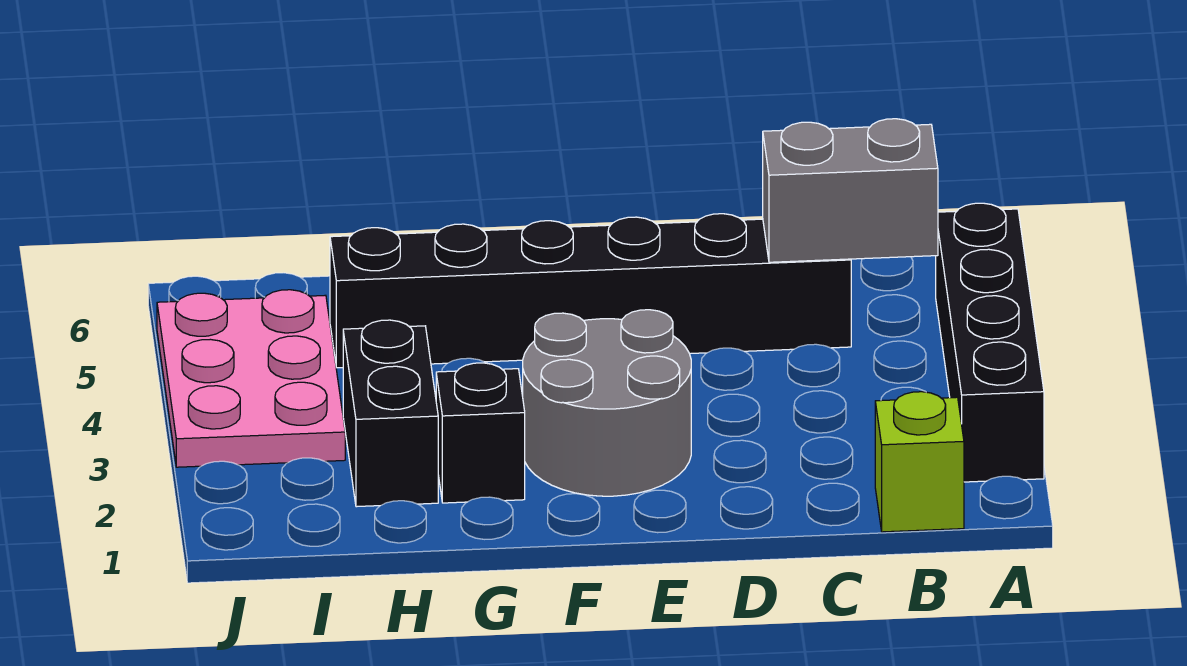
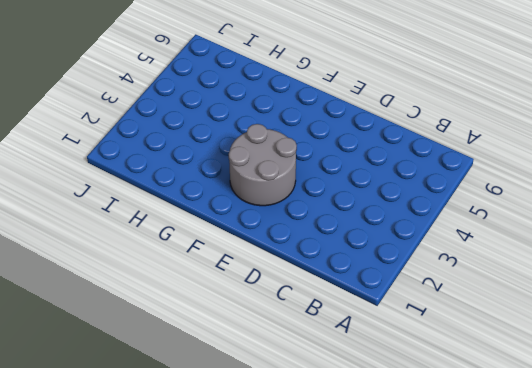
none -> black 1x4 brick [936,203,1044,482]
none -> lime 1x1 brick [875,392,964,532]

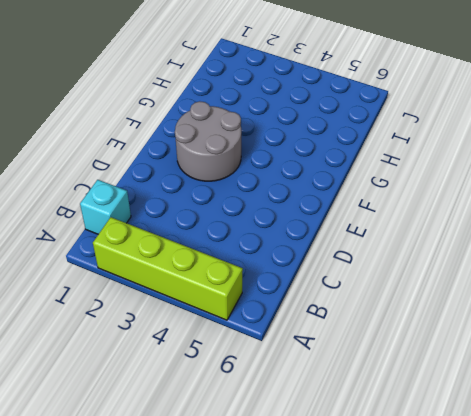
lime 1x4 brick [93,217,243,320] -> black 1x4 brick [936,203,1044,482]
cyan 1x1 brick [80,180,131,234] -> lime 1x1 brick [875,392,964,532]
none -> black 1x6 brick [330,214,851,368]
none -> black 1x1 brick [436,363,525,503]

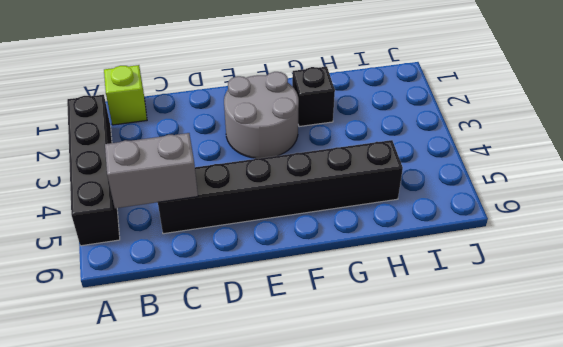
none -> black 1x2 brick [343,320,438,507]
none -> pink 2x3 plate [157,290,345,467]

